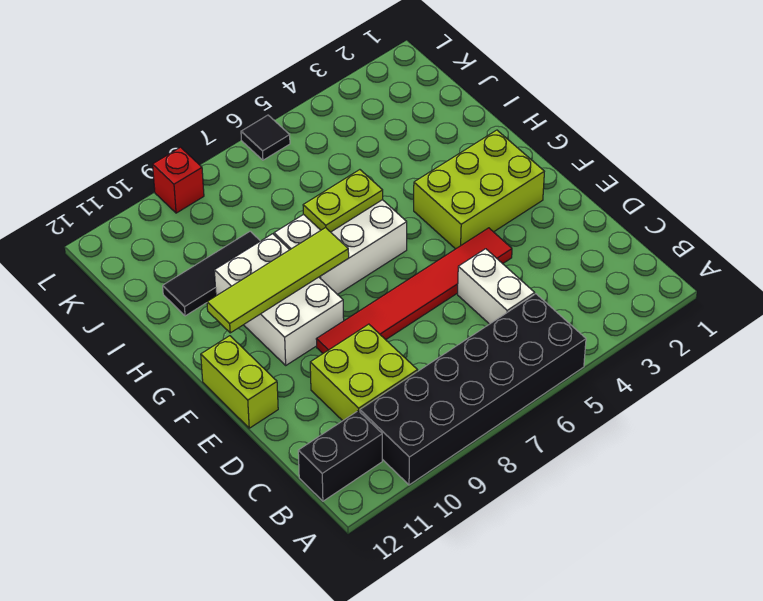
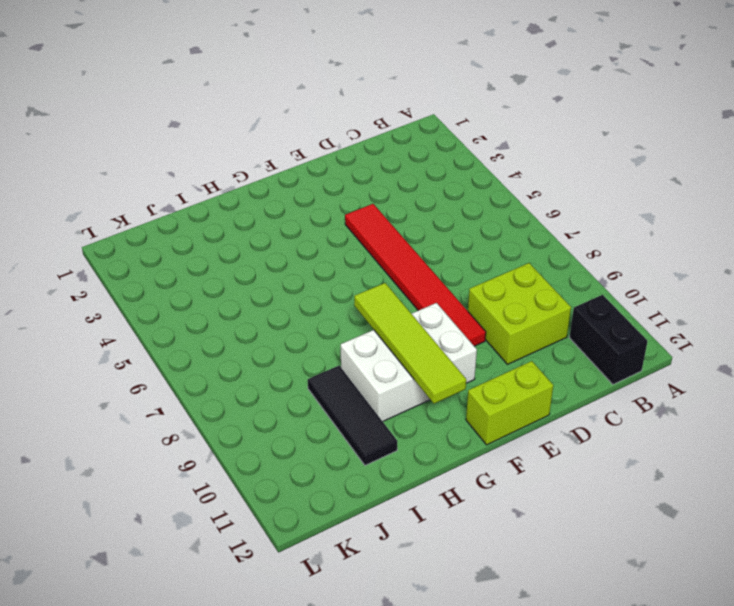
none -> black 2x6 brick [360,294,586,485]
none -> white 1x2 brick [458,249,535,324]
none -> lime 2x3 brick [414,130,544,249]

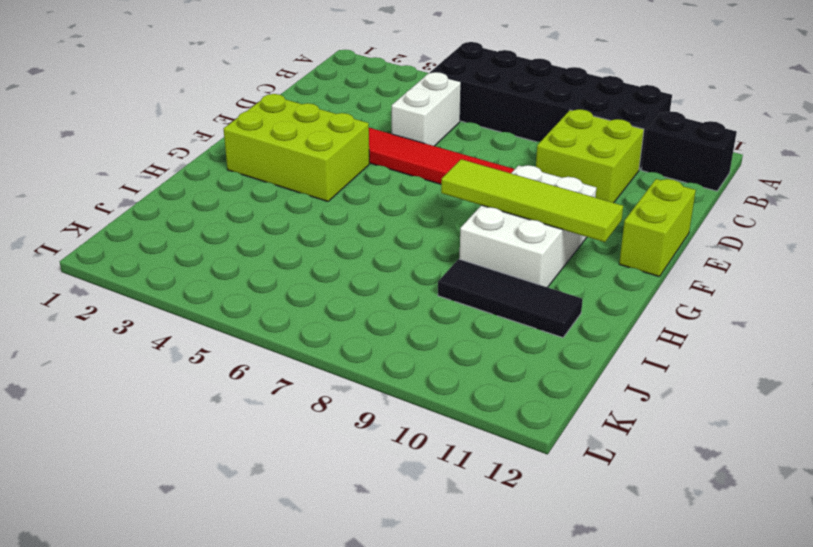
none -> white 2x3 brick [274,200,407,295]
none -> black 1x1 tile [241,115,290,160]
none -> red 1x1 brick [153,147,204,213]

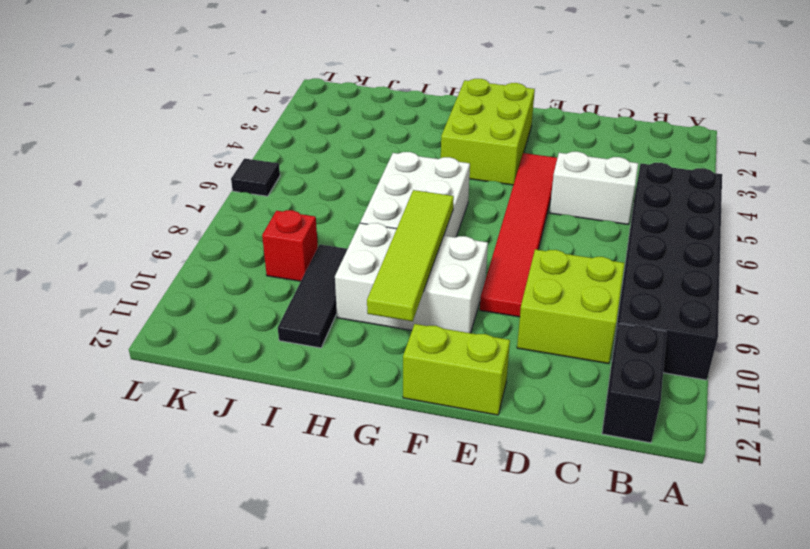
red 1x1 brick [262,210,318,281] -> red 1x1 brick moved to [153,147,204,213]
none -> lime 1x2 plate [303,170,383,232]

